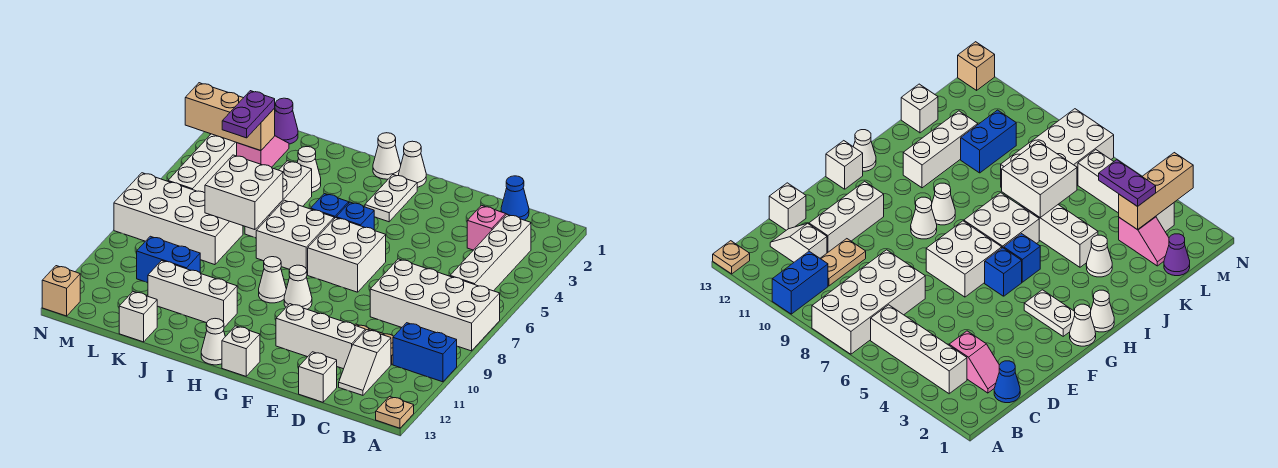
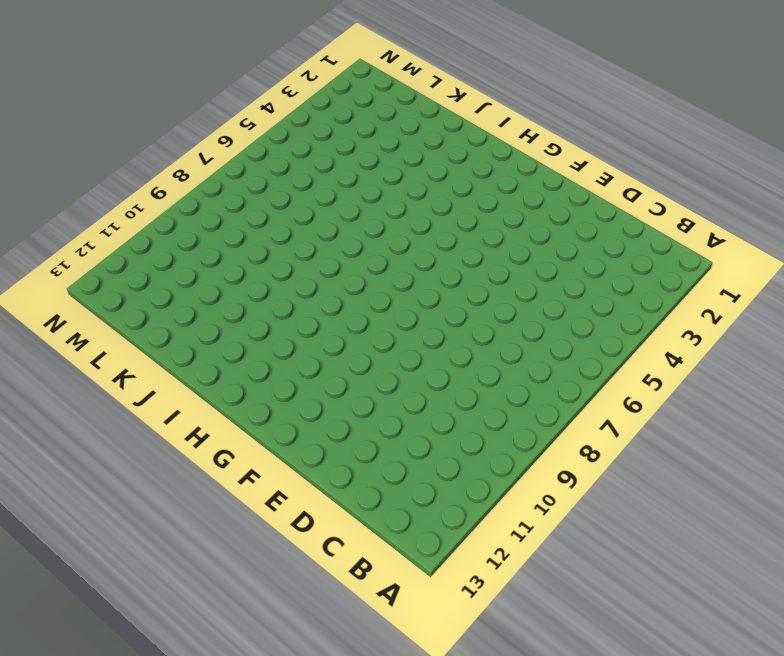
none -> white 2x4 brick [370,259,500,351]
none -> blue 1x2 brick [393,323,457,382]
none -> tan 1x1 plate [376,396,414,428]
none -> white 1x4 brick [450,215,531,291]

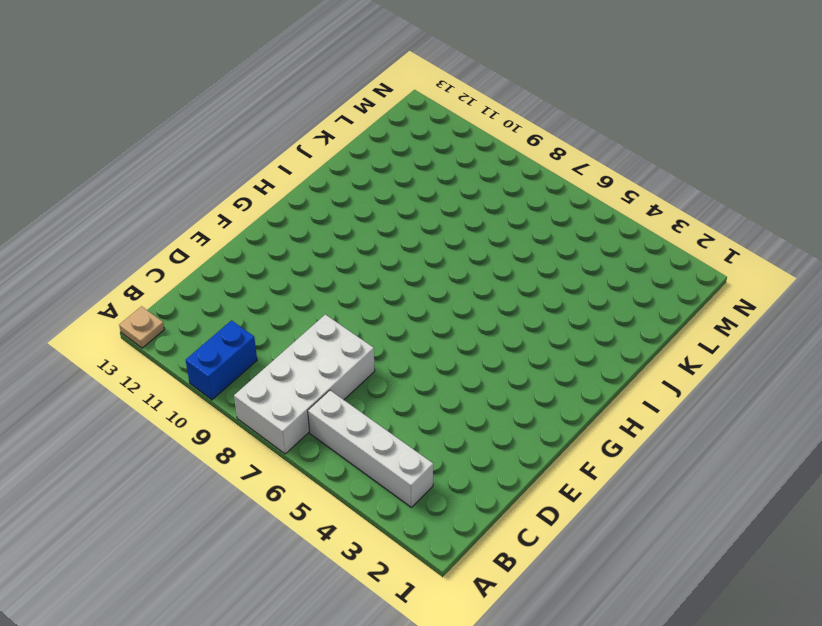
none -> blue 1x1 cone [501,176,529,220]
none -> pink 1x2 slope [467,205,507,250]
none -> tan 1x2 plate [820,239,866,286]
none -> white 1x2 slope [339,330,391,395]

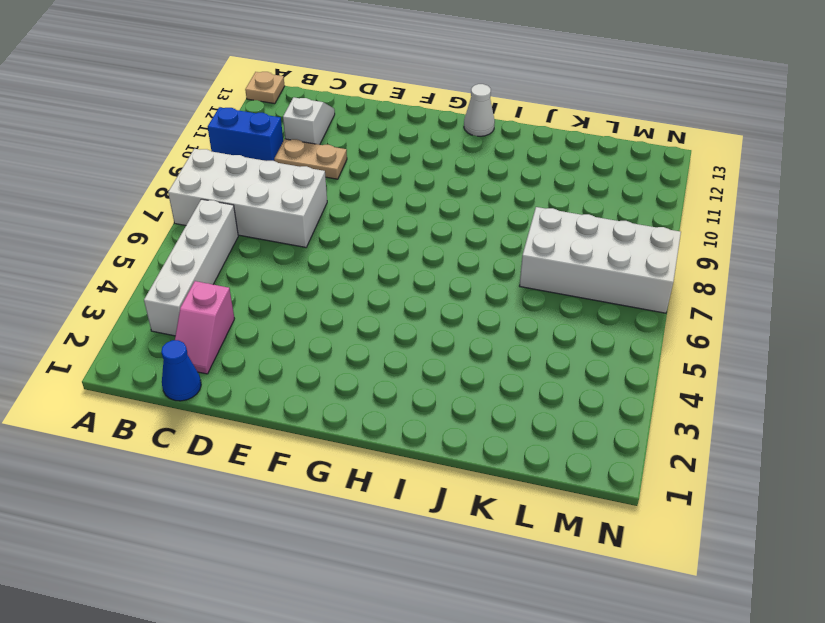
none -> white 1x3 brick [276,304,365,369]
none -> white 1x1 brick [299,352,337,402]
none -> white 2x2 brick [308,218,386,292]
none -> white 1x1 cone [399,141,426,187]

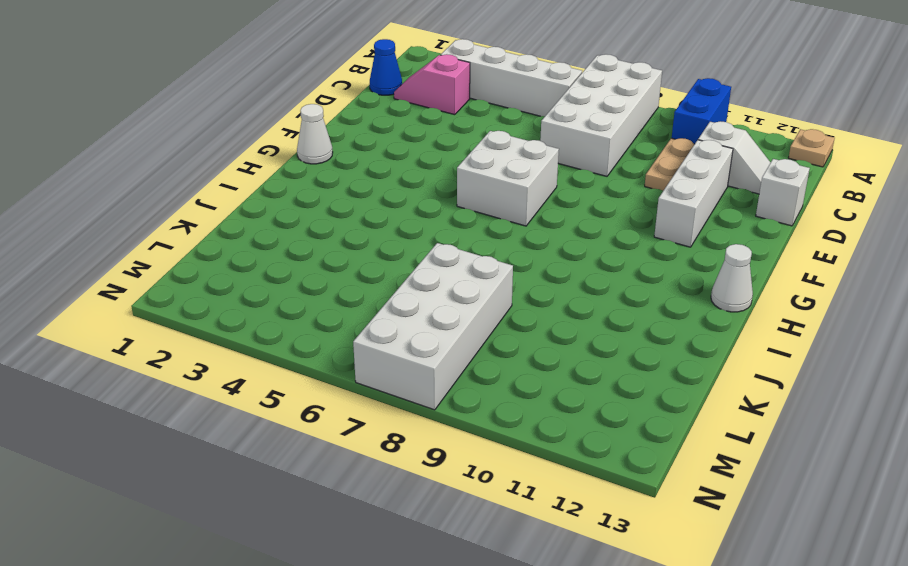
none -> white 1x2 plate [365,175,417,222]
none -> blue 1x1 brick [336,202,374,230]
none -> white 1x1 cone [284,265,312,309]
none -> white 1x1 brick [222,326,260,376]

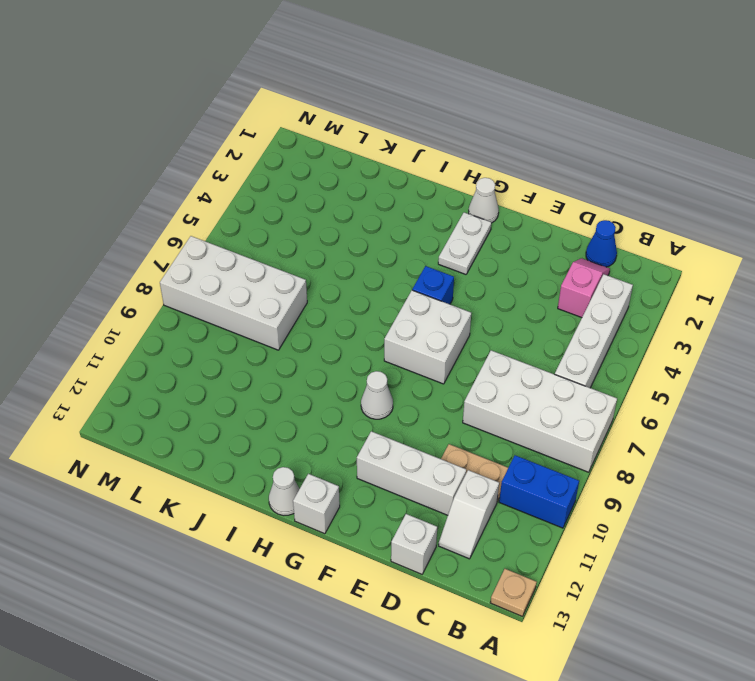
none -> white 1x1 cone [373,133,401,179]
none -> blue 1x1 brick [311,194,349,219]
none -> white 2x2 brick [256,200,334,274]
none -> white 1x1 cone [259,257,286,303]

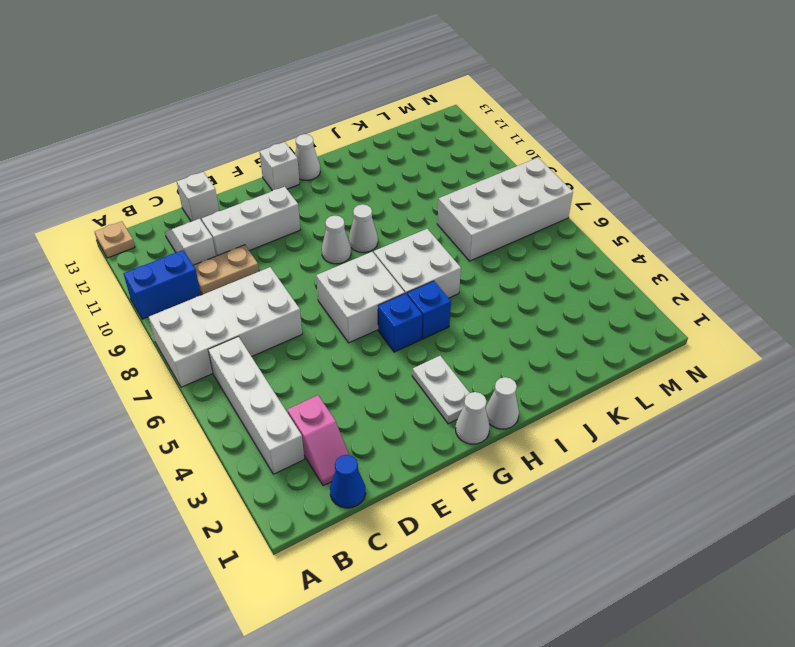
none -> white 1x3 brick [148,261,237,327]
none -> white 1x1 cone [297,147,321,192]
none -> white 1x3 brick [245,161,312,238]
none -> blue 1x2 brick [137,236,200,283]

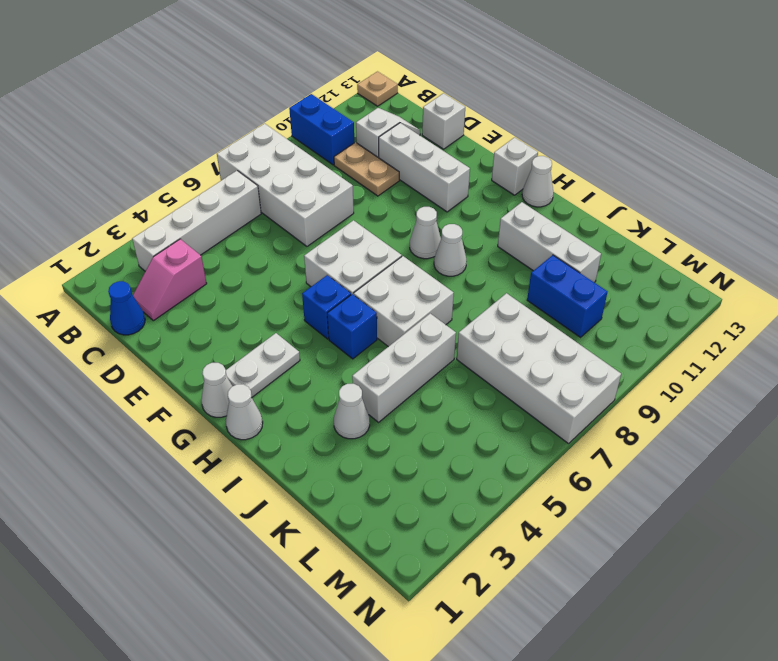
none -> white 1x1 brick [119,292,157,342]
none -> purple 1x1 cone [275,98,298,144]
none -> pink 1x2 slope [237,136,289,167]
none -> white 1x4 brick [168,134,237,193]

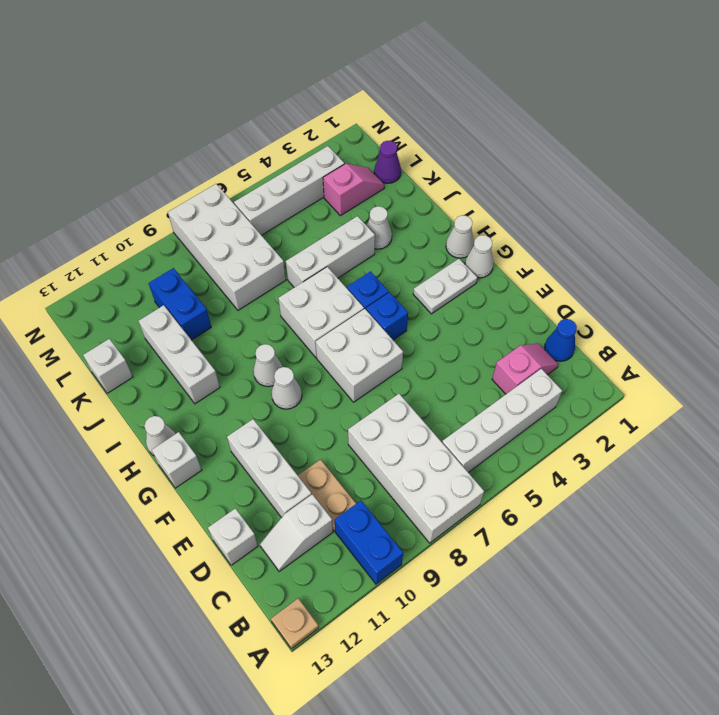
none -> tan 1x1 brick [42,266,80,316]
none -> white 2x2 brick [205,155,283,230]
none -> tan 1x3 brick [185,83,275,151]
none -> purple 1x2 plate [222,91,275,138]

